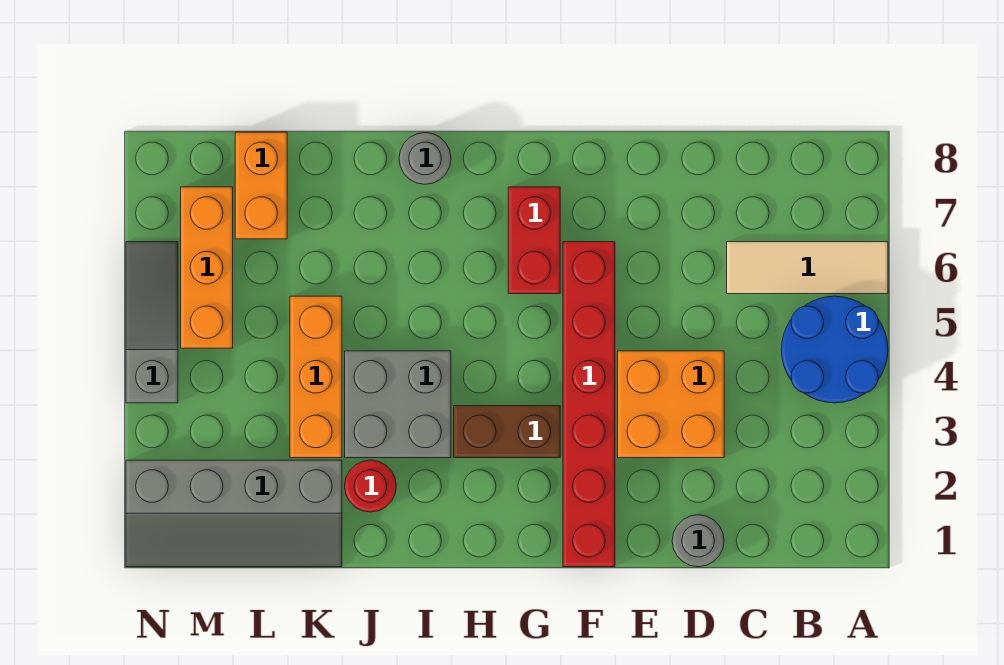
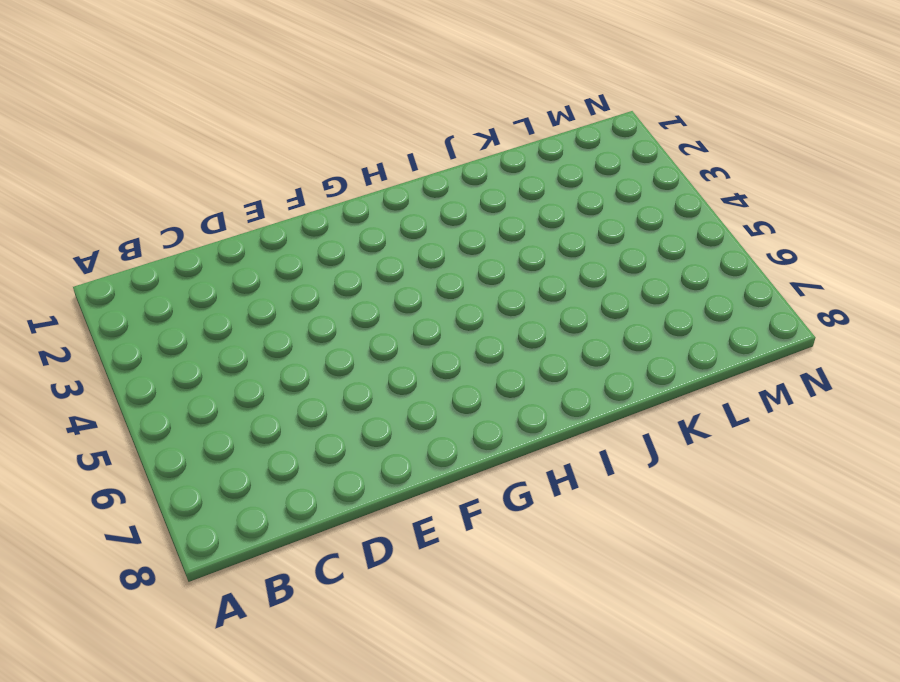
none -> blue 2x2 round brick [781,296,888,403]
none -> tan 1x3 tile [727,242,888,294]
none -> grey 1x1 round brick [672,515,724,567]

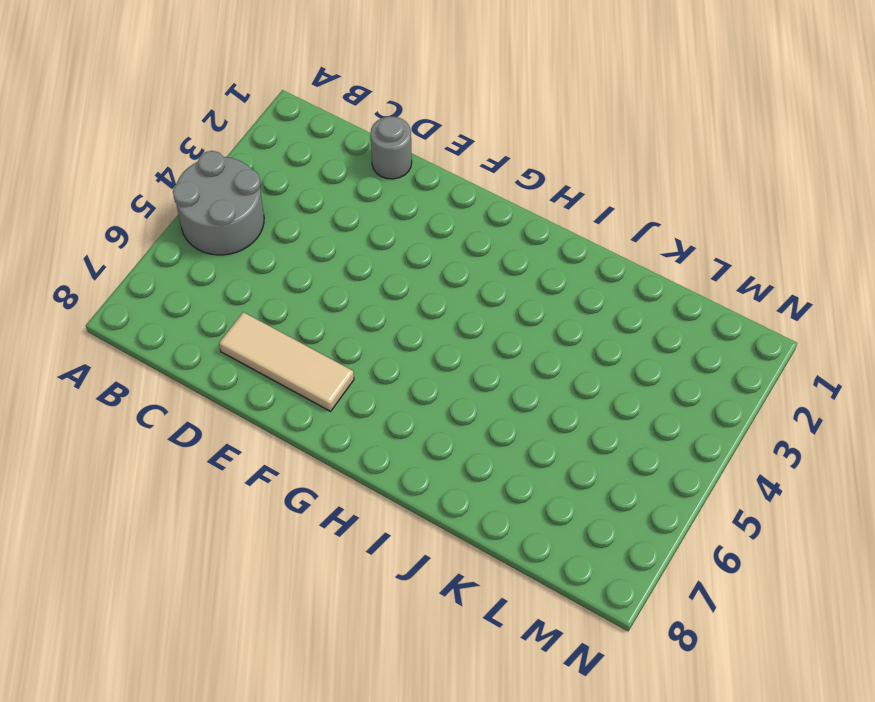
grey 2x2 round brick [173,151,264,255] -> blue 2x2 round brick [781,296,888,403]
tan 1x3 tile [219,312,354,411] -> tan 1x3 tile moved to [727,242,888,294]
none -> orange 2x2 brick [618,351,724,458]
none -> red 1x6 brick [563,242,615,567]
none -> brown 1x2 brick [454,406,560,458]

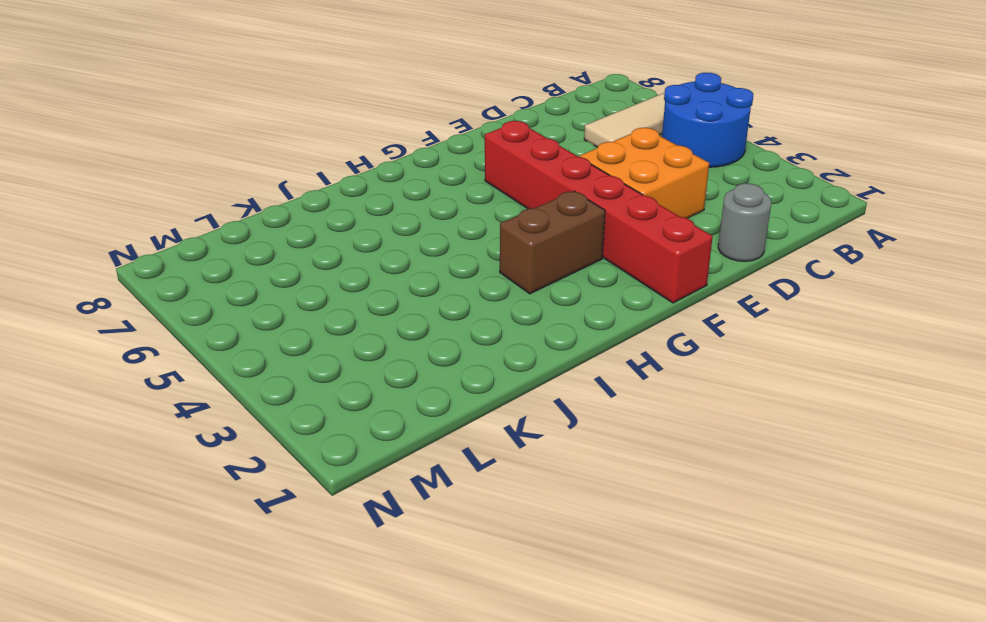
none -> red 1x2 brick [508,187,560,294]
none -> grey 2x2 brick [345,351,451,458]
none -> grey 1x1 round brick [399,133,451,184]

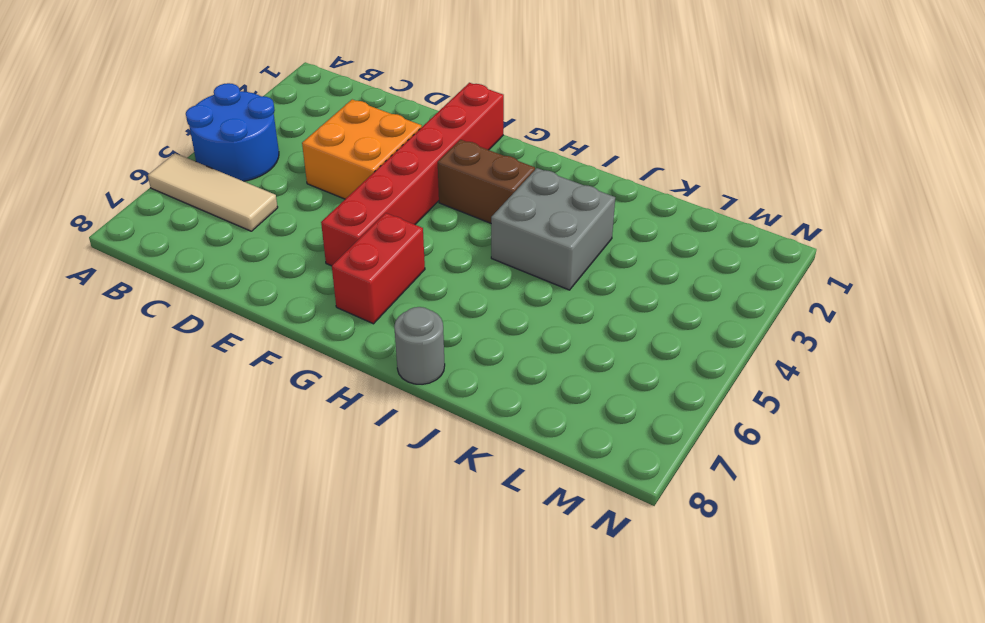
none -> grey 1x1 round brick [672,515,724,567]
none -> red 1x1 round brick [345,460,396,512]
none -> grey 2x4 slope [126,460,342,567]

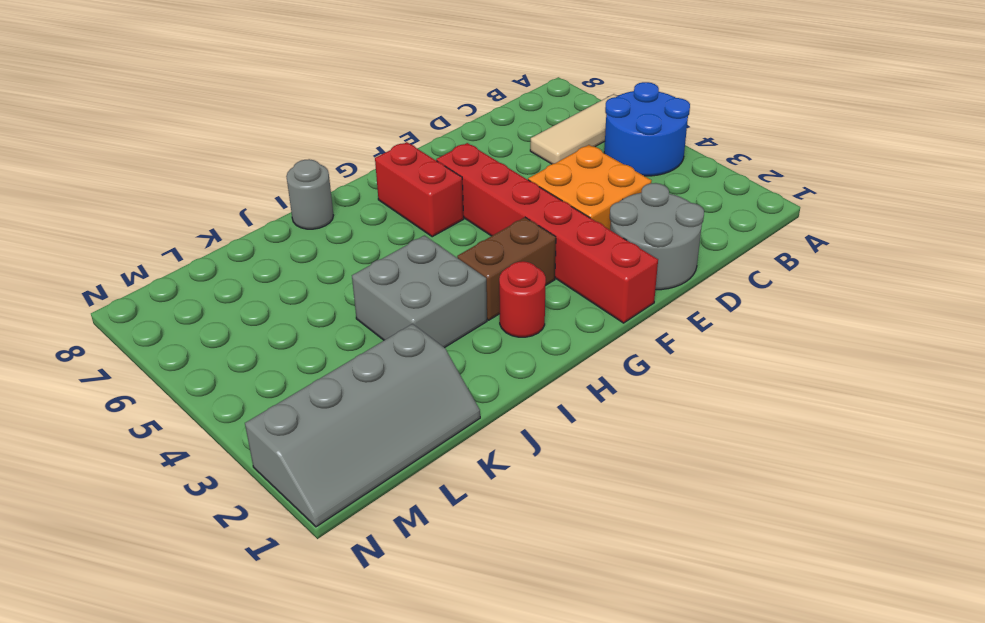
grey 2x2 round brick [610,183,704,290] -> grey 1x1 round brick [672,515,724,567]
red 1x1 round brick [499,261,546,337] -> red 1x1 round brick moved to [345,460,396,512]
none -> orange 1x3 brick [290,296,342,458]
none -> orange 1x2 brick [235,132,287,239]
none -> orange 1x3 brick [181,187,233,348]

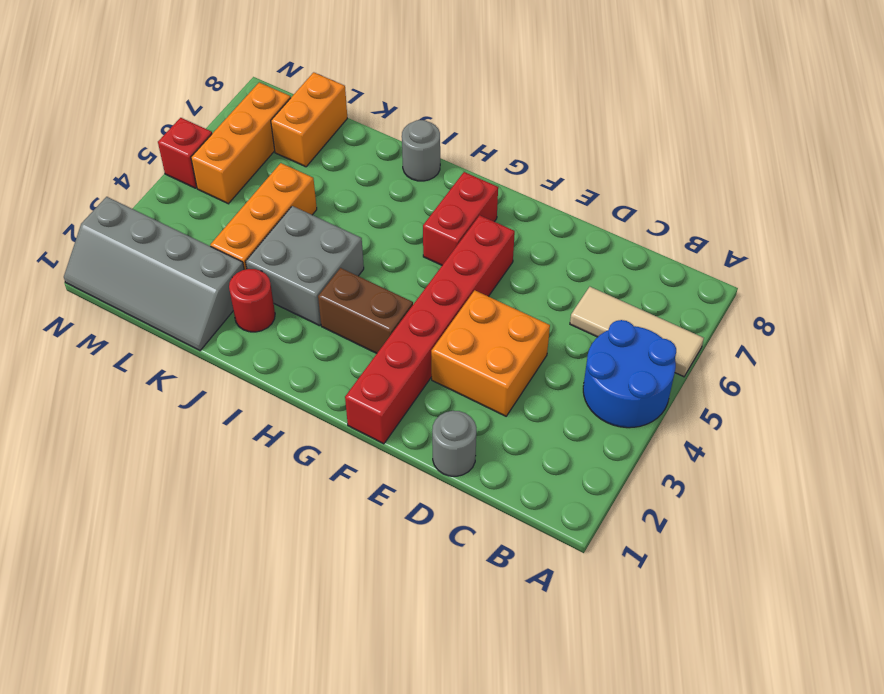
red 1x1 brick [158,118,212,188] -> grey 1x3 slope [126,242,178,403]

